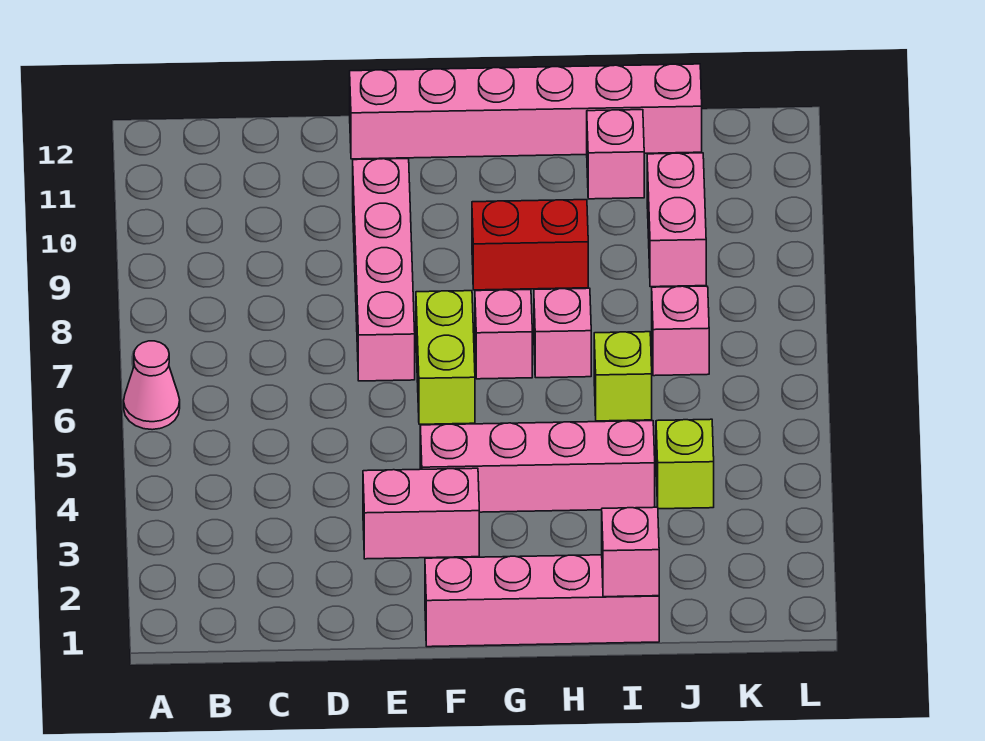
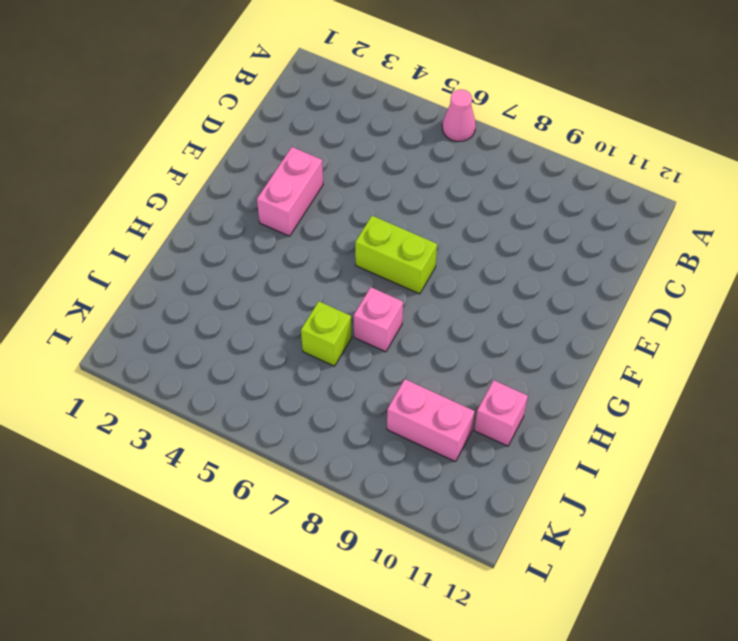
none -> pink 1x4 brick [353,159,415,381]
none -> pink 1x6 brick [350,64,702,159]
none -> pink 1x4 brick [425,555,659,647]

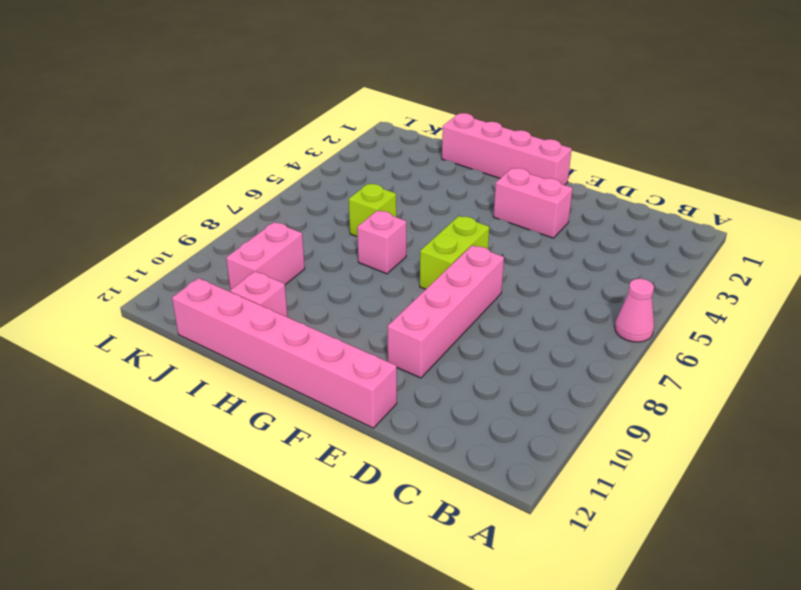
none -> pink 1x4 brick [420,421,655,512]
none -> pink 1x1 brick [475,290,532,379]
none -> red 1x2 brick [472,200,588,290]

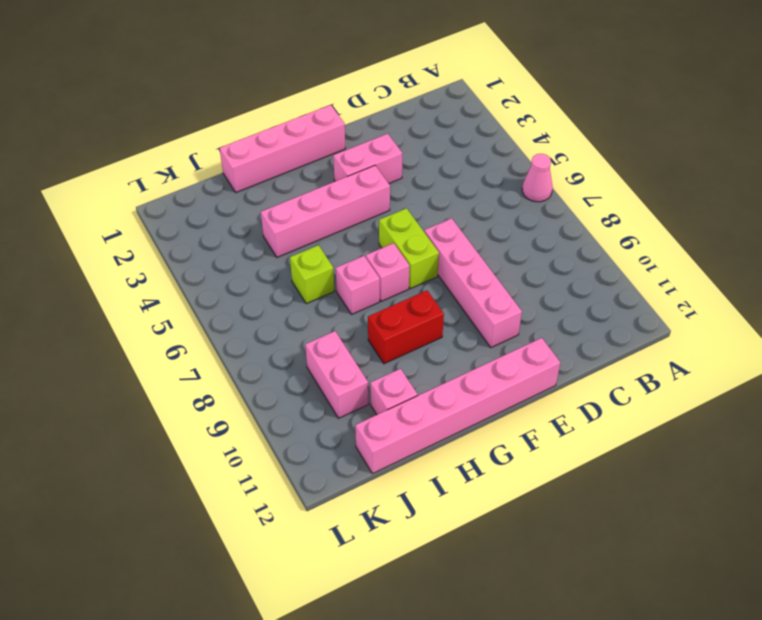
none -> lime 1x1 brick [656,419,714,509]
none -> pink 1x1 brick [652,286,709,376]
none -> pink 1x1 brick [602,507,659,597]

